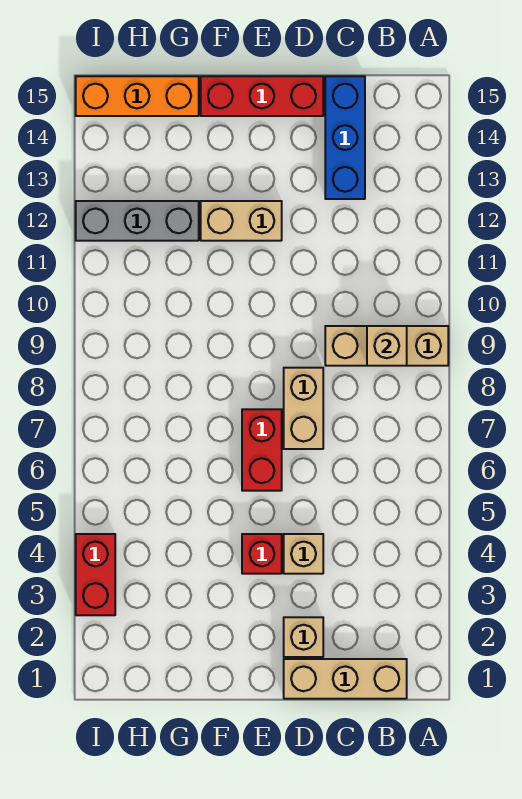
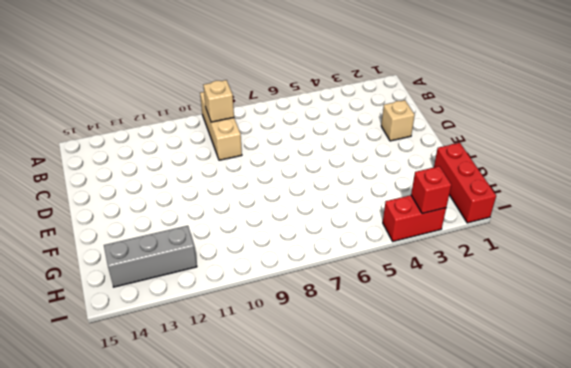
red 1x3 brick [434,143,496,223] -> red 1x3 brick moved to [201,76,323,116]
grey 1x3 brick [104,226,197,287] -> grey 1x3 brick turned to [76,201,199,241]
red 1x1 brick [411,166,451,214] -> red 1x1 brick moved to [242,534,282,574]
none -> tan 1x3 brick [284,659,407,699]
none -> blue 1x3 brick [325,76,365,199]
none -> tan 1x1 brick [284,534,323,574]

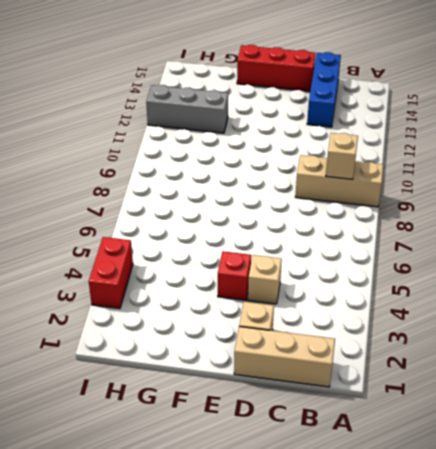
none -> tan 1x2 brick [284,368,323,449]
none -> red 1x2 brick [242,409,282,491]
none -> tan 1x2 brick [201,201,282,241]

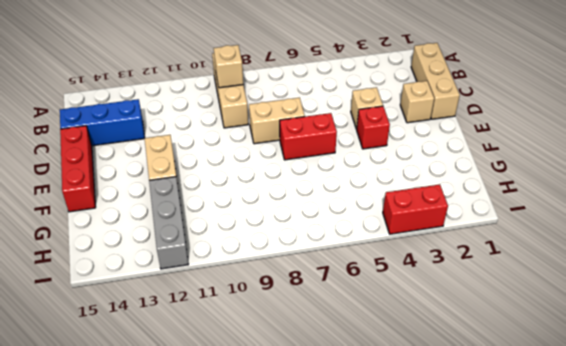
none -> orange 1x3 brick [76,76,199,116]

